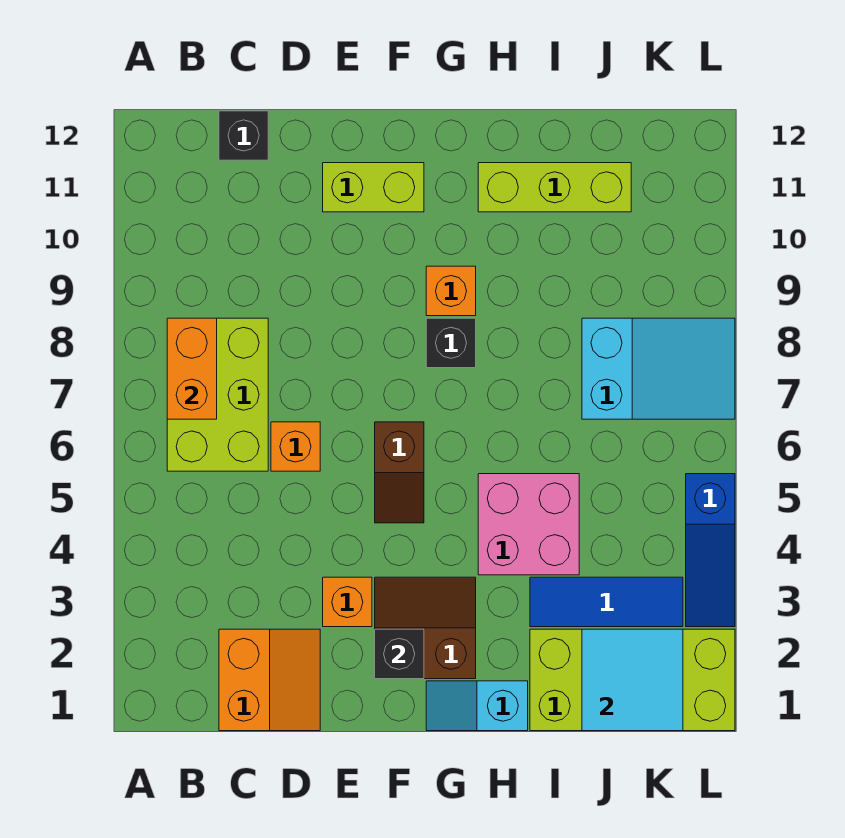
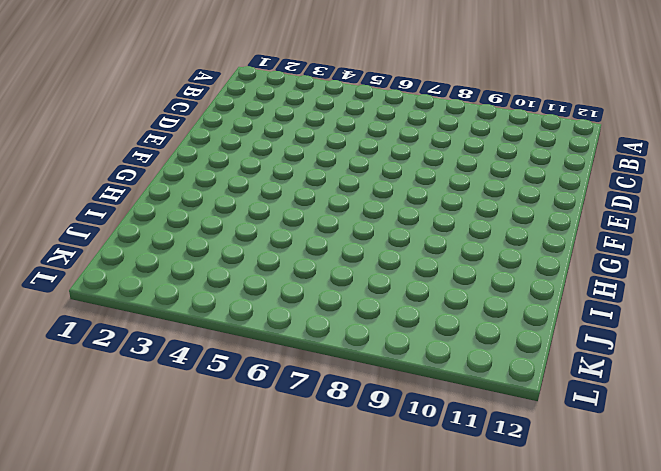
none -> lime 2x3 brick [167,318,268,471]
none -> orange 2x2 slope [219,629,320,731]
none -> black 1x1 brick [219,111,268,160]

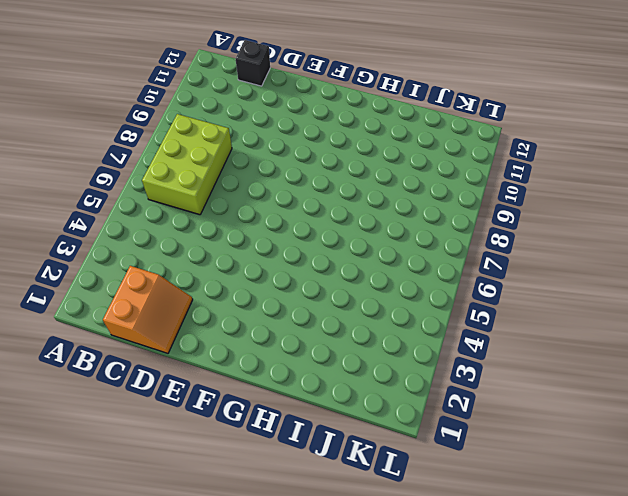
none -> orange 1x1 brick [271,422,320,471]
none -> orange 1x1 brick [323,577,372,627]
none -> lime 1x2 brick [323,163,424,212]

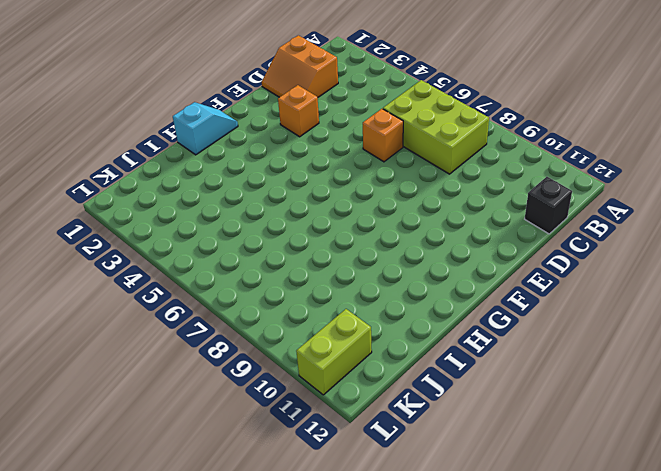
lime 1x2 brick [296,309,372,395] -> lime 1x2 brick moved to [323,163,424,212]
none -> brown 2x2 slope [375,577,476,679]
none -> brown 1x2 slope [375,422,424,523]
none -> black 1x1 brick [426,318,476,368]

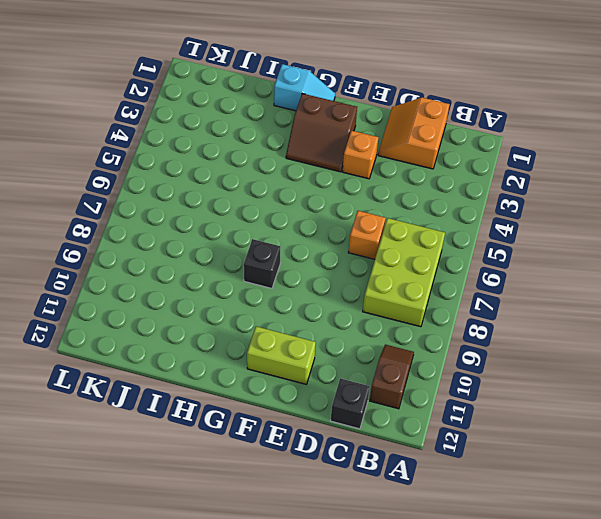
brown 1x2 slope [370,345,414,409] -> brown 1x2 slope moved to [375,422,424,523]
none -> orange 1x1 brick [426,266,476,316]
none -> pink 2x2 brick [478,474,579,575]
none -> lime 1x3 brick [478,163,631,212]

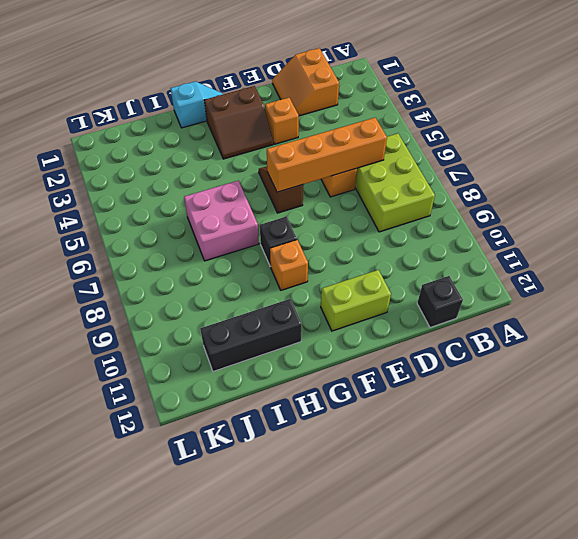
orange 1x4 brick [267,118,387,192] -> none
pink 2x2 brick [184,181,259,261] -> pink 2x2 brick moved to [478,474,579,575]
black 1x3 brick [200,299,302,371] -> lime 1x3 brick [478,163,631,212]
none -> lime 2x4 brick [530,629,735,731]
none -> blue 1x3 tile [530,577,683,627]
none -> cyan 2x3 slope [582,318,735,419]

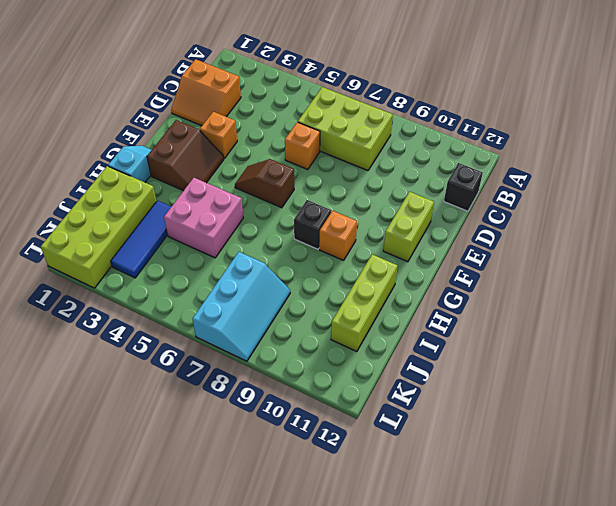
cyan 2x3 slope [193,252,290,361] -> cyan 2x3 slope turned to [582,318,735,419]
none -> blue 1x3 slope [686,474,735,627]
none -> orange 1x2 brick [167,318,217,419]
none -> black 1x1 brick [375,629,424,679]

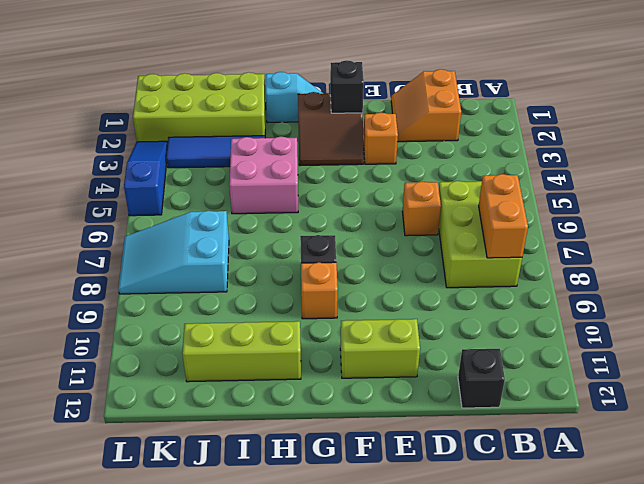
none -> brown 1x2 slope [375,422,424,523]
none -> cyan 2x2 tile [582,629,683,731]

